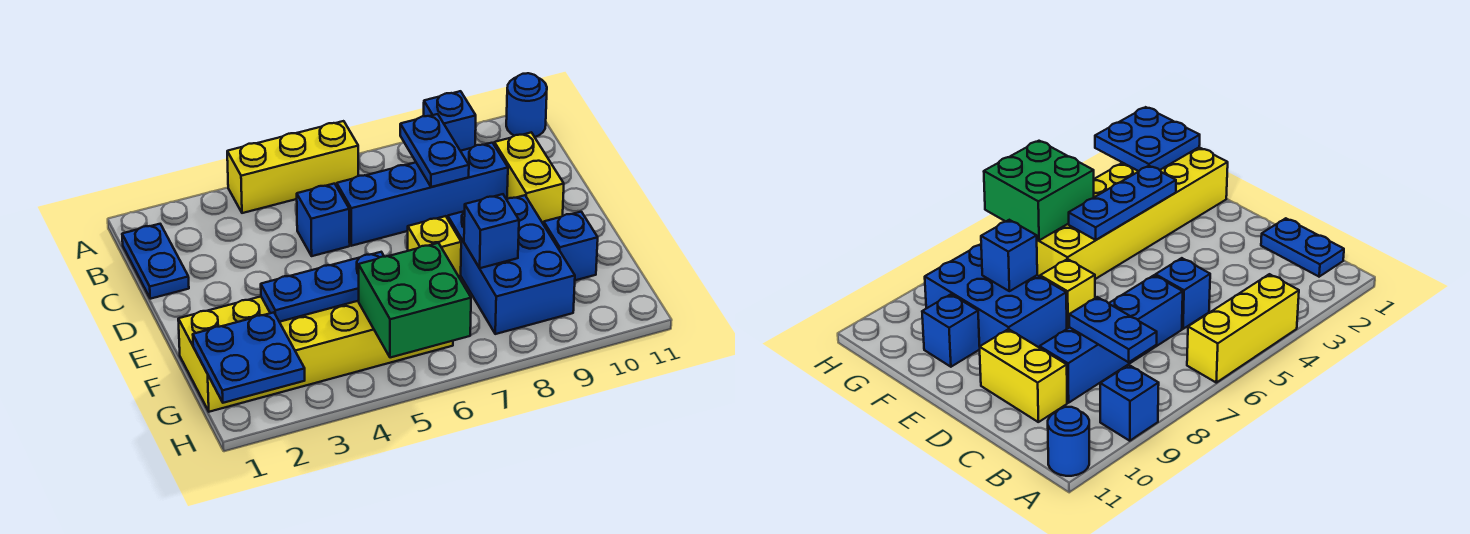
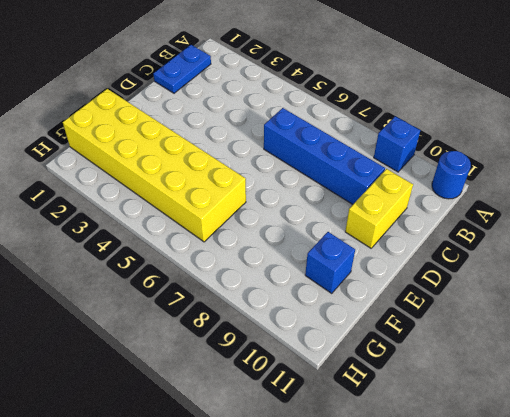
none -> yellow 1x3 brick [227,121,358,213]
none -> blue 1x1 brick [297,184,350,256]
none -> yellow 1x1 brick [408,216,461,279]

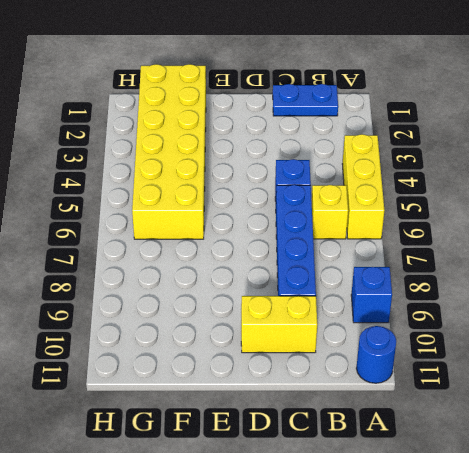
yellow 1x1 brick [312,185,348,239] -> yellow 1x1 brick moved to [408,216,461,279]
none -> blue 2x3 brick [448,195,575,334]
none -> blue 1x1 brick [544,212,598,280]
none -> blue 1x2 plate [400,114,469,187]

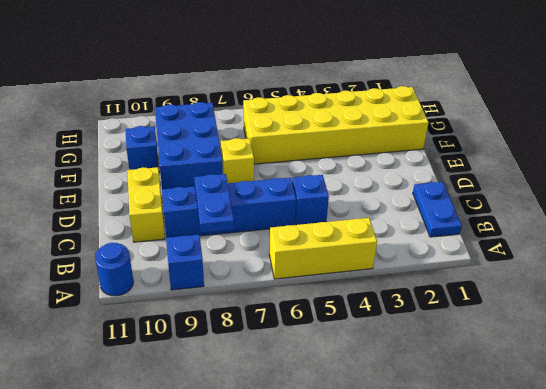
none -> blue 1x3 plate [261,252,384,322]
none -> blue 1x1 brick [464,194,519,268]
none -> blue 2x2 plate [193,312,305,403]

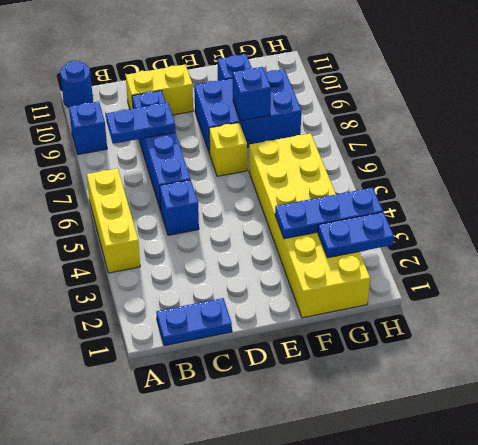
blue 1x3 plate [275,188,383,239] -> blue 1x3 plate turned to [261,252,384,322]
blue 1x2 plate [318,212,394,258] -> blue 2x2 plate [193,312,305,403]
none -> green 2x2 brick [359,243,471,358]

